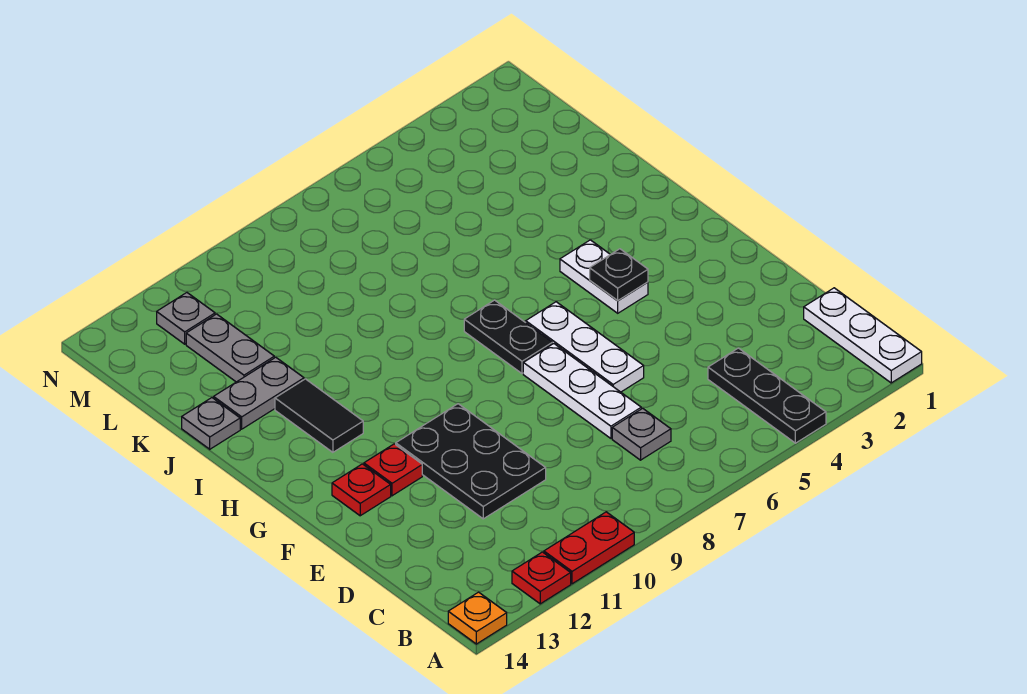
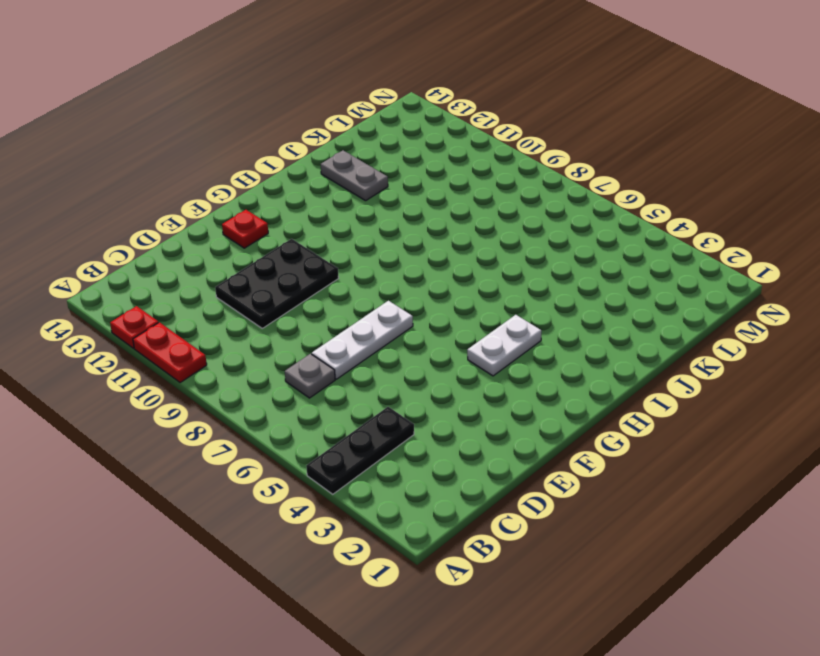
none -> white 1x3 plate [804,288,922,383]
none -> orange 1x1 plate [448,592,507,644]
none -> white 1x3 plate [526,302,644,392]

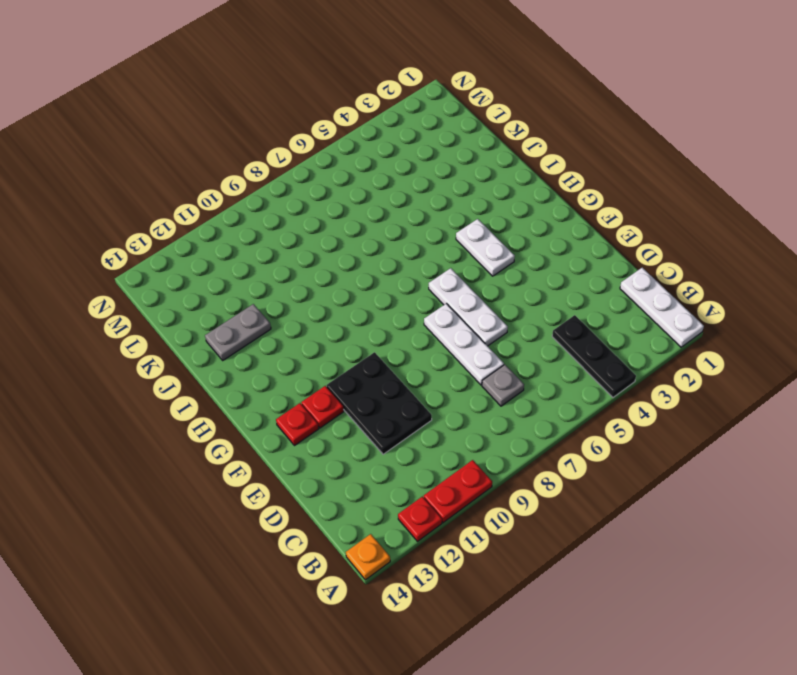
none -> black 1x2 plate [464,300,552,374]
none -> black 1x2 tile [275,379,363,452]
none -> grey 1x1 plate [182,398,240,449]

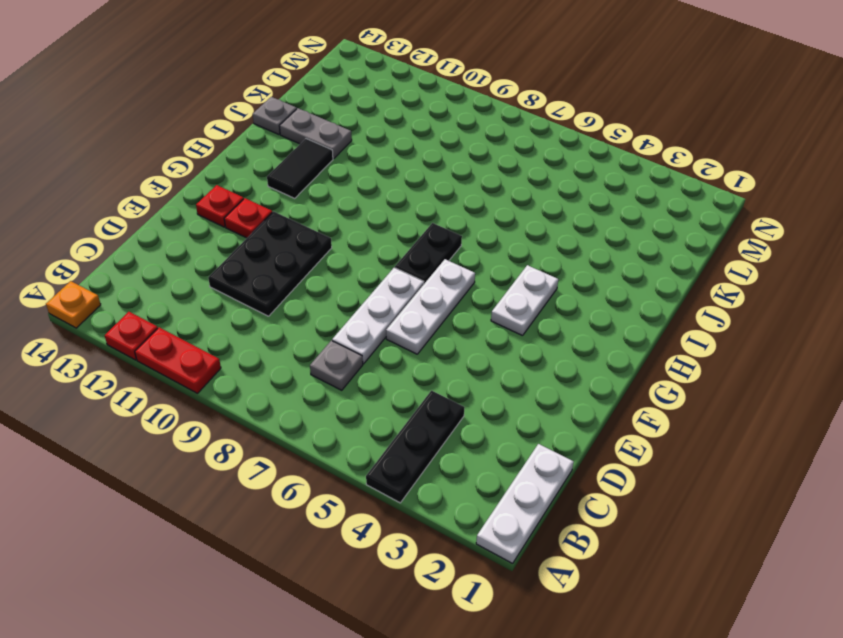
none -> grey 1x2 plate [186,314,274,382]
none -> grey 1x1 plate [157,293,215,344]
none -> black 1x1 plate [590,249,648,301]

